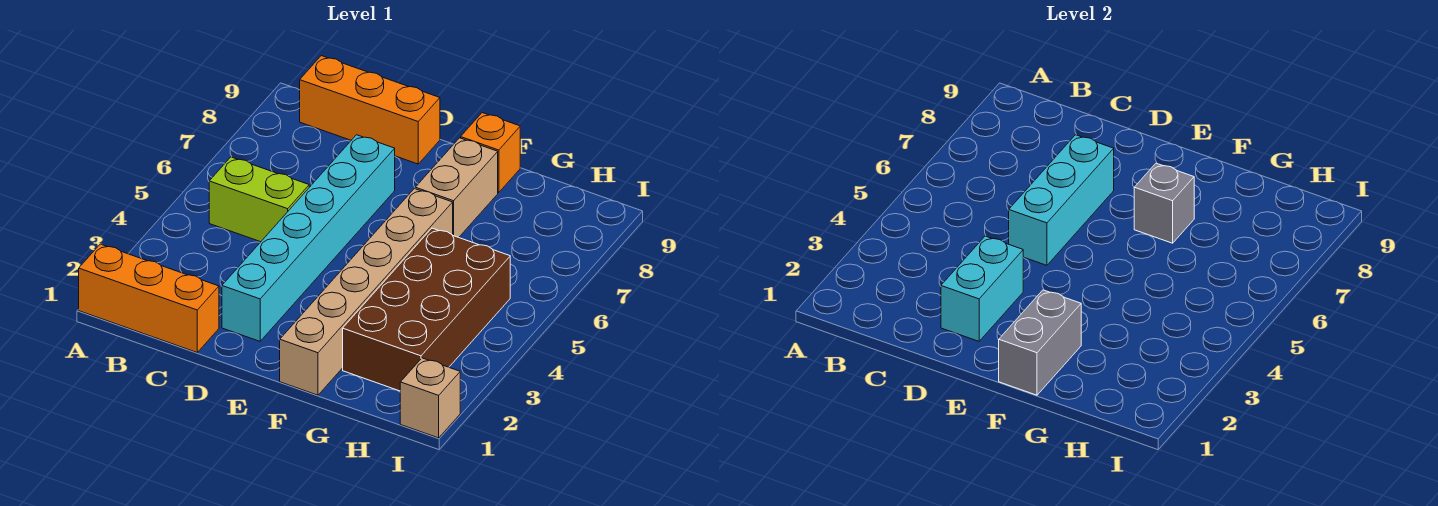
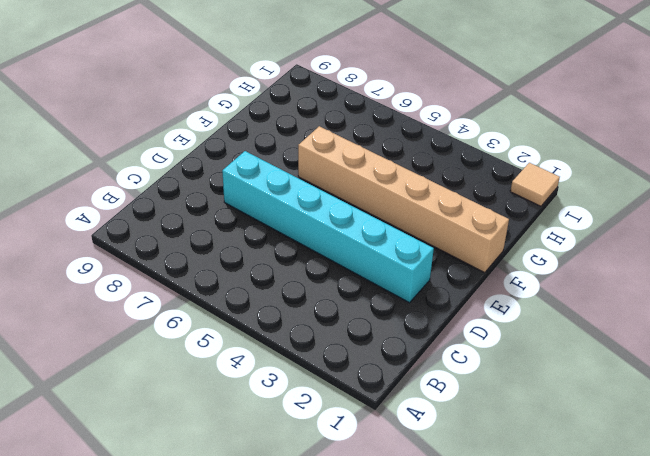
tan 1x1 tile [510,163,560,206] -> tan 1x1 brick [400,358,460,438]
none -> orange 1x3 brick [79,244,219,352]
none -> lime 1x2 brick [209,157,309,242]
none -> orange 1x3 brick [300,56,440,164]

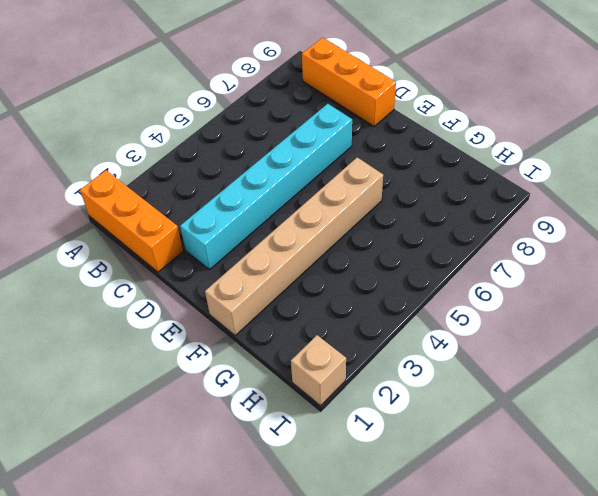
none -> lime 1x2 brick [209,157,309,242]
none -> tan 1x2 brick [415,138,498,237]
none -> orange 1x1 brick [461,113,520,193]

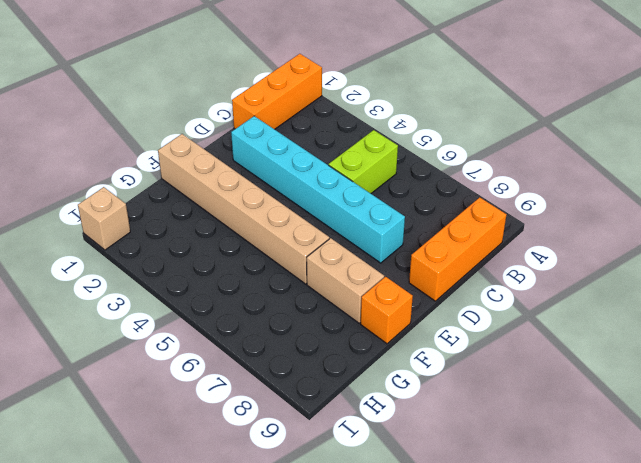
none -> brown 2x4 brick [343,228,510,391]
none -> cyan 1x2 brick [941,236,1023,341]
none -> cyan 1x3 brick [1009,135,1114,265]

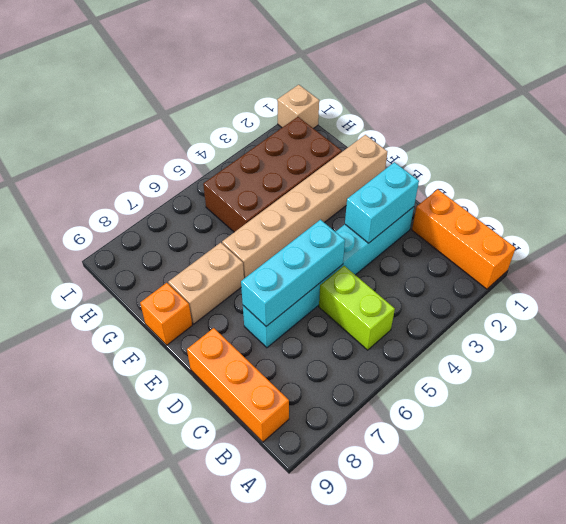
none -> grey 1x2 brick [999,290,1081,395]
none -> grey 1x1 brick [1134,163,1194,243]

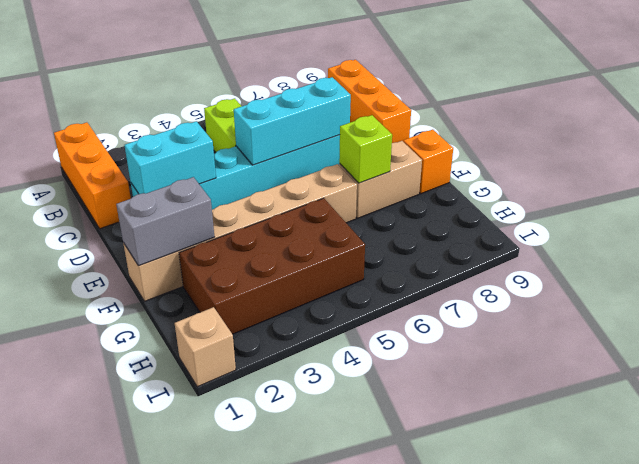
lime 1x1 brick [339,115,392,183] -> grey 1x1 brick [1134,163,1194,243]

